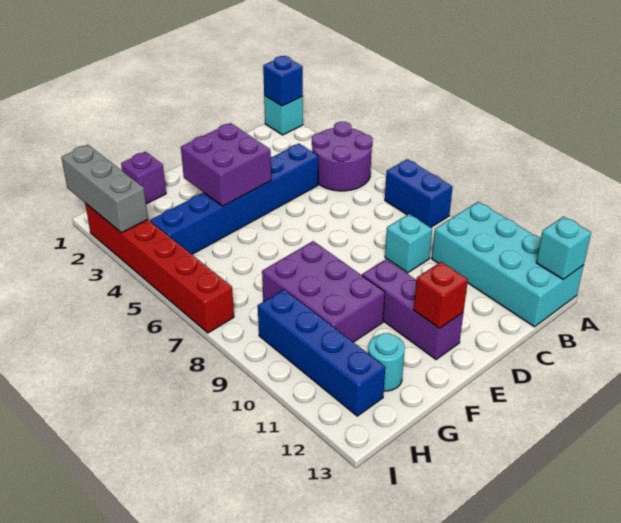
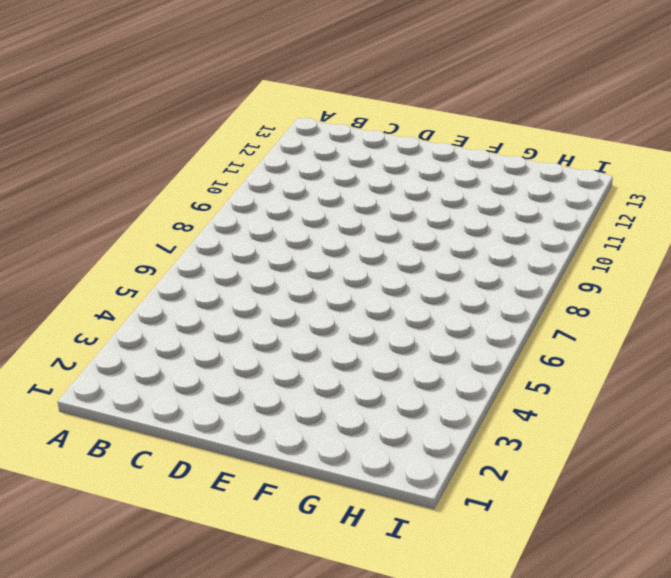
none -> cyan 1x1 brick [264,96,303,135]
none -> purple 2x2 round brick [312,122,373,191]
none -> blue 1x2 brick [385,159,453,227]

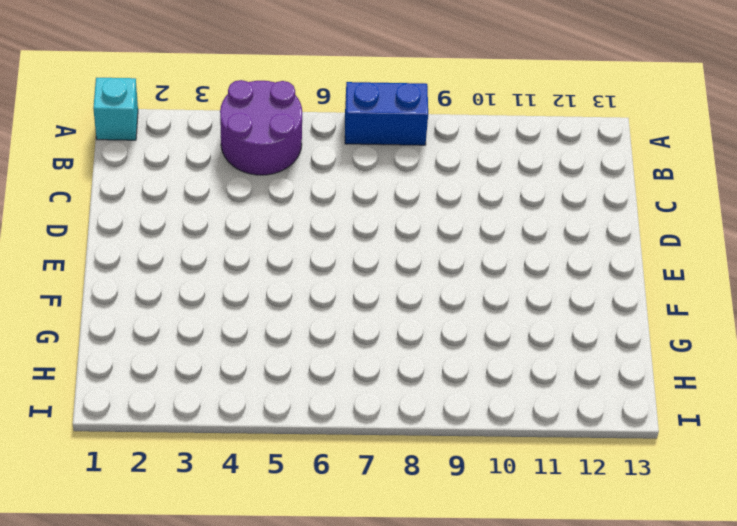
none -> cyan 2x4 brick [432,202,584,327]
none -> blue 1x6 brick [150,144,318,254]
none -> cyan 1x1 brick [385,214,432,273]

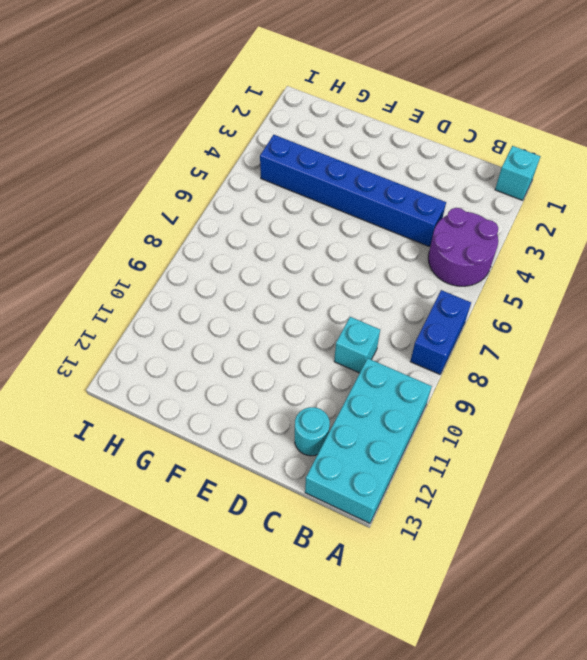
cyan 1x1 round brick [295,407,330,456] -> cyan 1x1 round brick moved to [368,333,405,391]
none -> purple 1x3 brick [362,259,463,359]
none -> purple 2x3 brick [262,241,385,342]
none -> purple 1x1 brick [121,152,166,204]

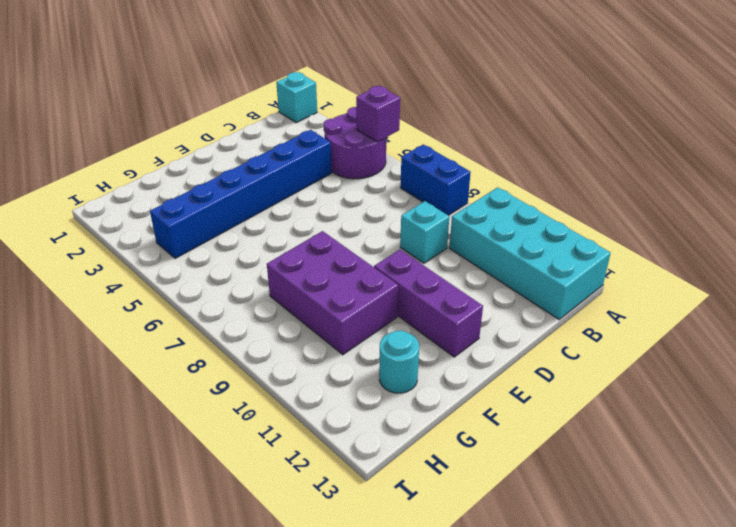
purple 1x1 brick [356,86,400,142] -> purple 1x1 brick moved to [121,152,166,204]
none -> blue 1x4 brick [258,290,385,416]
none -> red 1x6 brick [85,203,234,333]
none -> blue 1x1 brick [263,56,303,106]

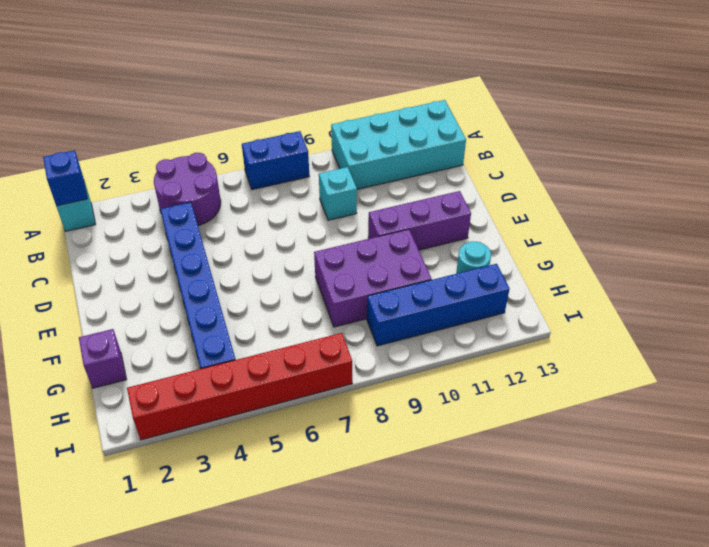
none -> cyan 1x1 brick [536,217,591,279]
none -> purple 2x2 brick [181,123,271,206]
none -> red 1x1 brick [414,262,468,328]

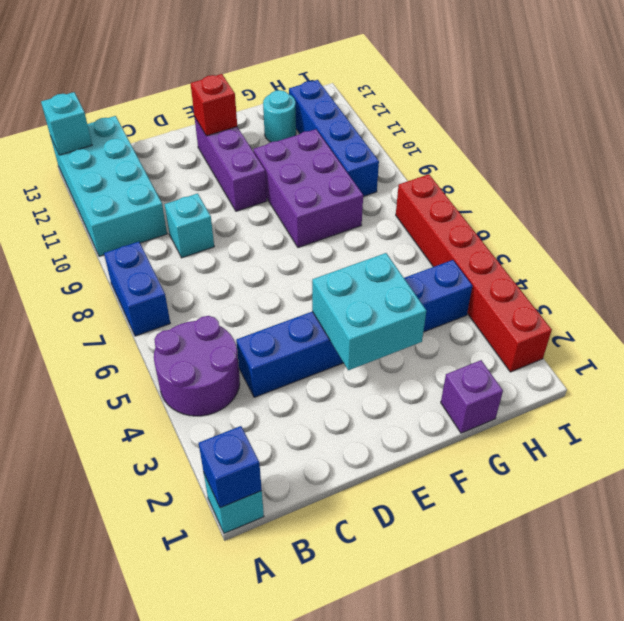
cyan 2x2 brick [312,253,426,370] -> purple 2x2 brick [181,123,271,206]
none -> grey 1x3 brick [61,145,148,233]

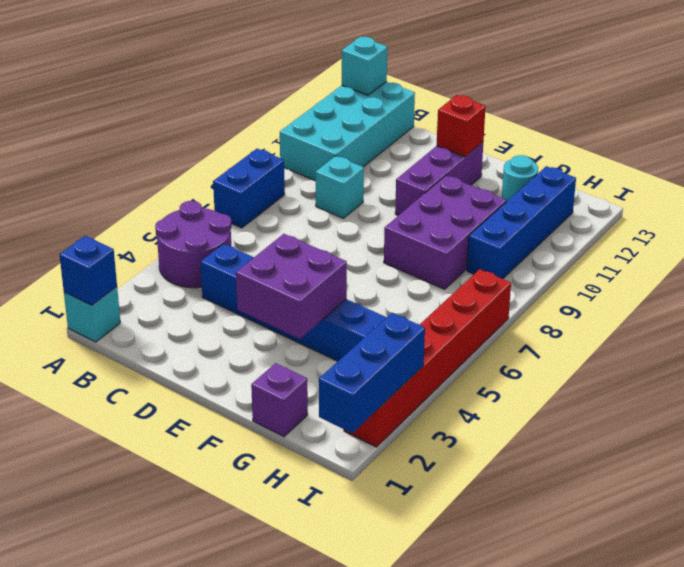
blue 1x3 brick [319,313,425,433] -> grey 1x3 brick [61,145,148,233]

